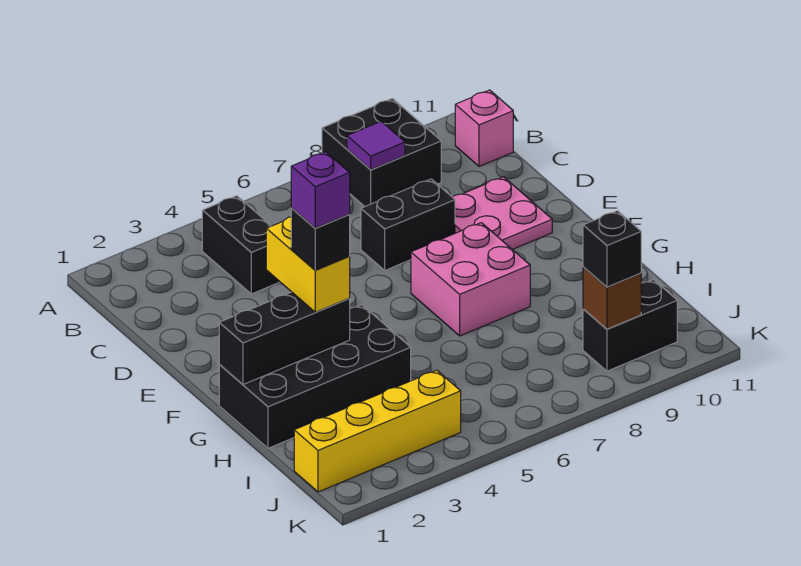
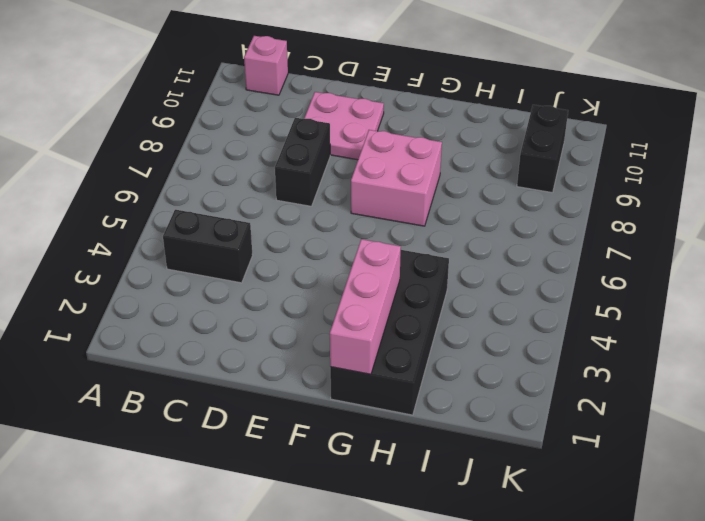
pink 1x3 brick [330,239,401,374] -> black 1x3 brick [219,292,350,385]
none -> black 2x2 brick [322,98,441,207]
none -> yellow 1x4 brick [294,370,461,492]
none -> purple 1x1 tile [347,121,405,170]

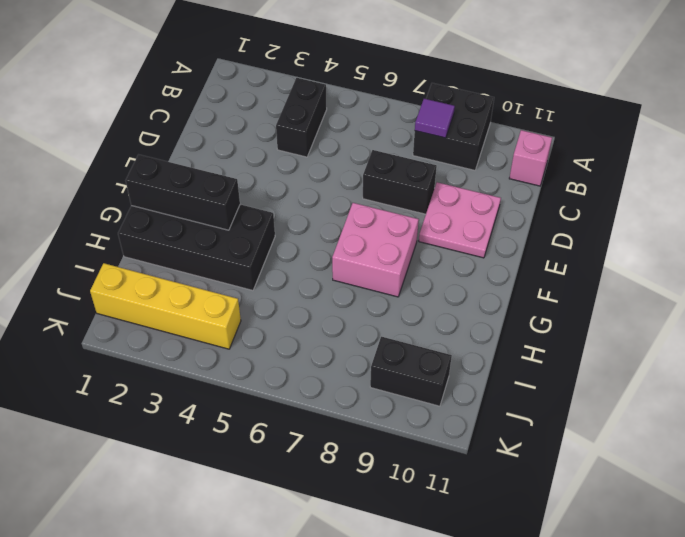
none -> brown 1x1 brick [583,267,641,329]
none -> yellow 1x2 brick [266,217,350,312]
none -> black 1x1 brick [583,211,641,287]

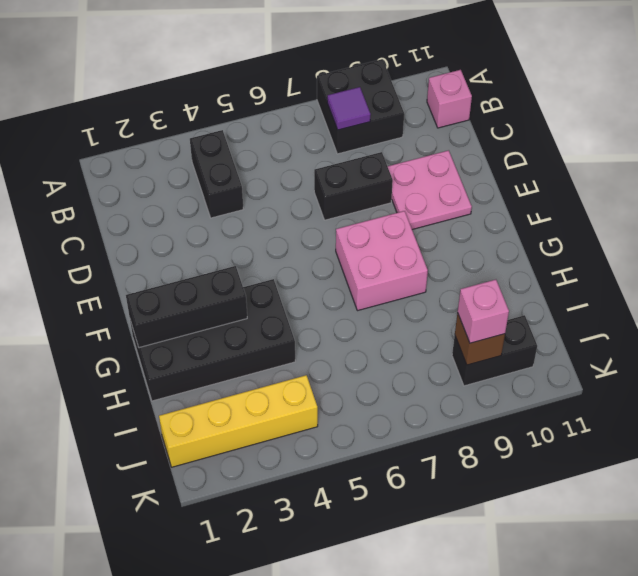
pink 1x1 brick [458,280,509,343] -> black 1x1 brick [583,211,641,287]
none -> yellow 1x2 brick [266,217,350,312]
none -> black 1x1 brick [291,208,350,270]
none -> purple 1x1 brick [291,152,350,228]

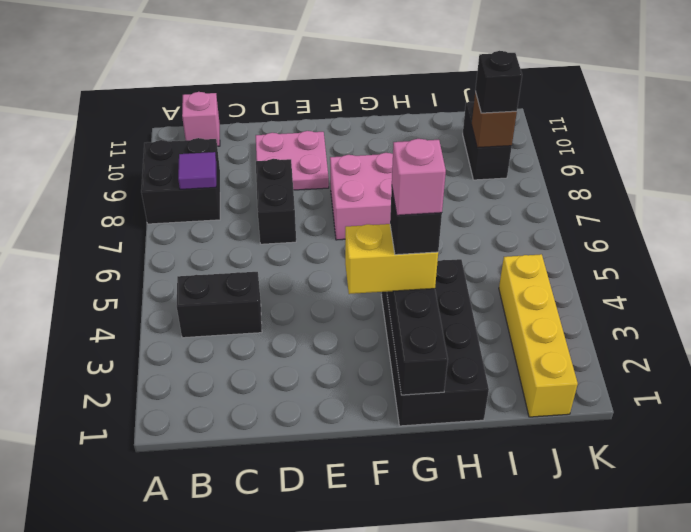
pink 1x1 brick [392,139,446,215] -> purple 1x1 brick [291,152,350,228]

